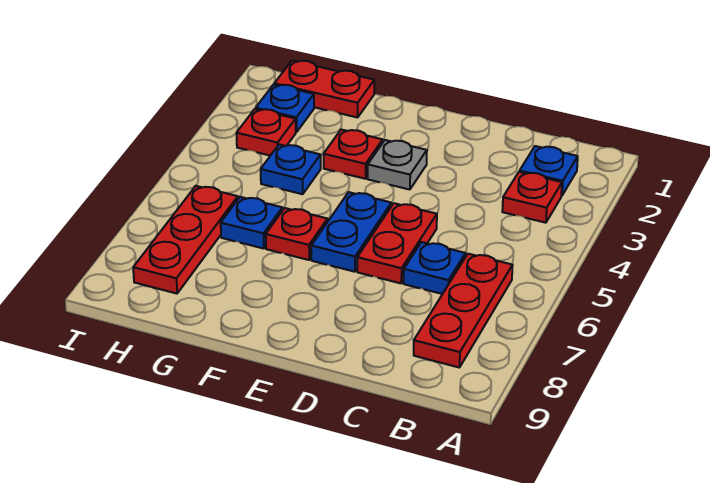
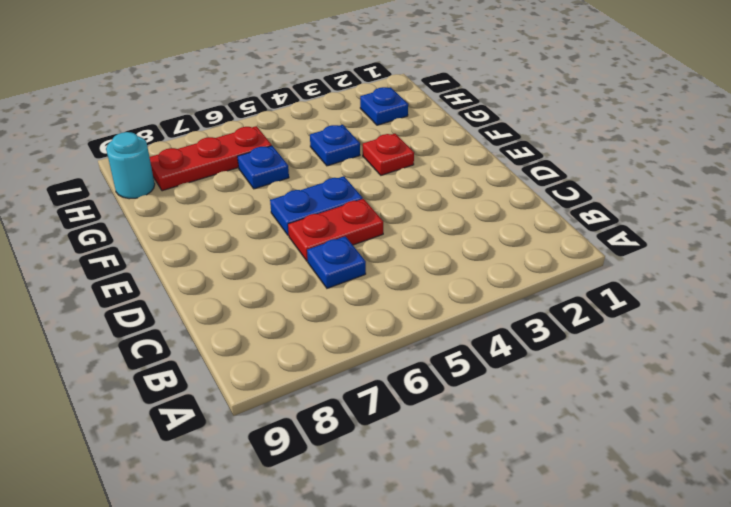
cyan 1x1 round brick [106,132,155,199] -> none
none -> blue 1x1 plate [519,146,578,196]
none -> red 1x1 plate [502,172,562,223]
none -> red 1x3 plate [414,254,513,368]

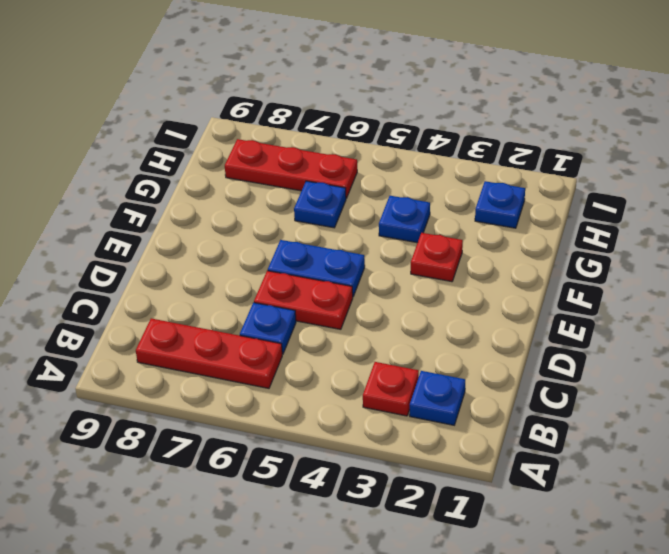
none -> grey 1x1 plate [368,140,427,190]
none -> red 1x1 plate [266,208,328,260]
none -> red 1x2 plate [274,61,374,118]

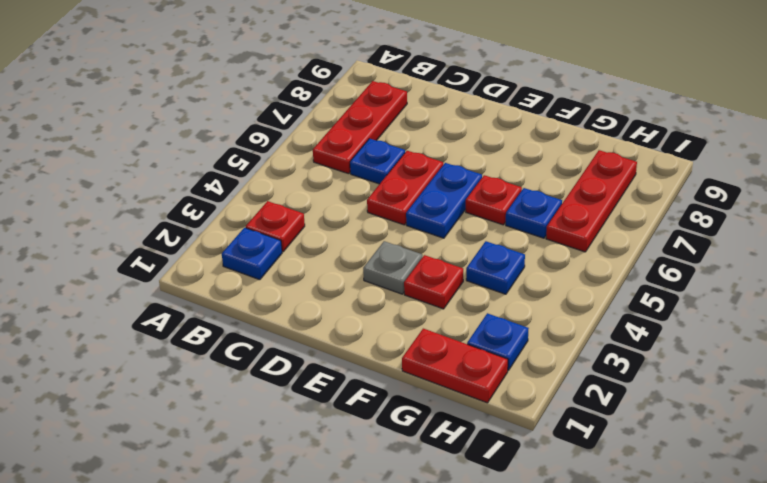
none -> red 1x1 plate [236,109,296,156]

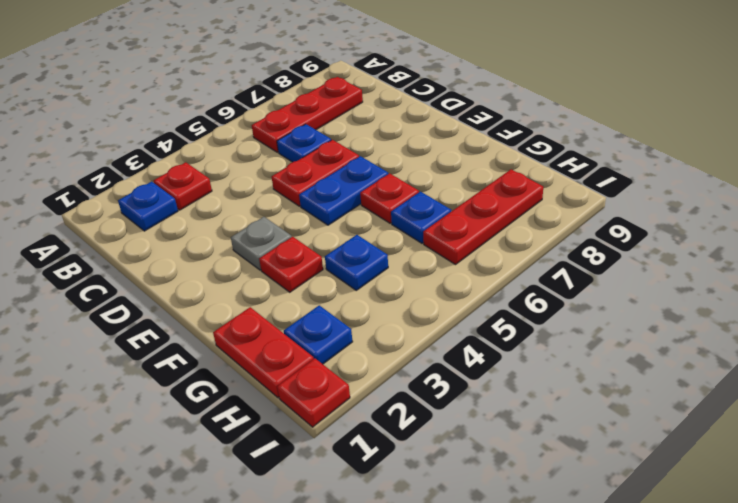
red 1x1 plate [277,358,350,427] -> red 1x1 plate moved to [236,109,296,156]

